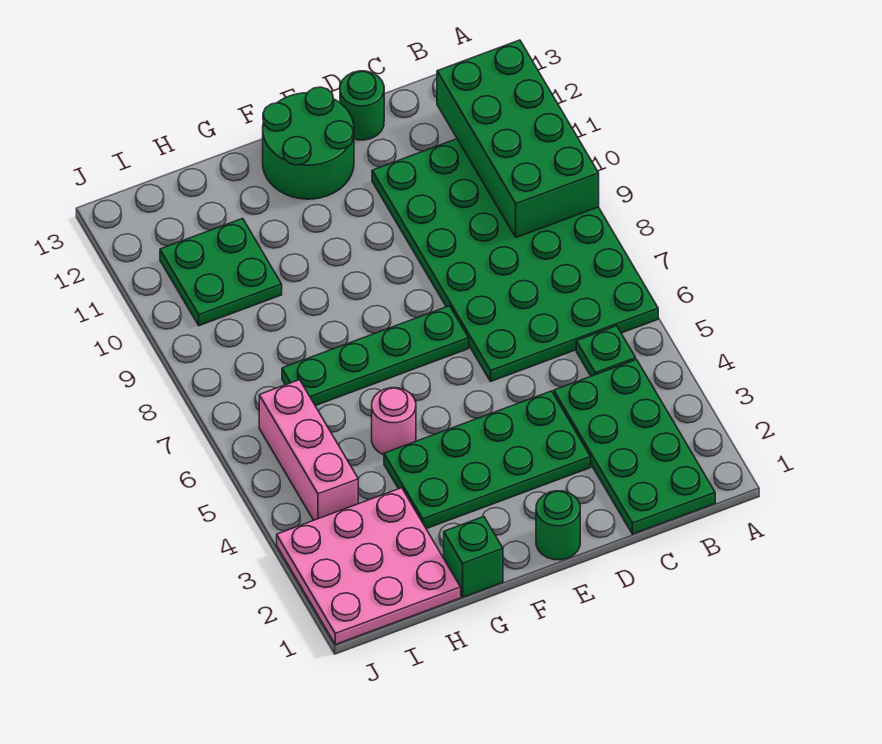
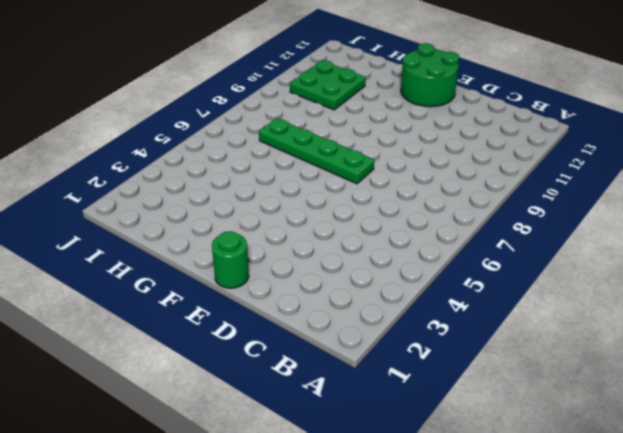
none -> green 4x6 plate [372,139,658,381]
none -> green 2x4 plate [554,360,715,534]
none -> green 1x1 plate [576,326,636,376]

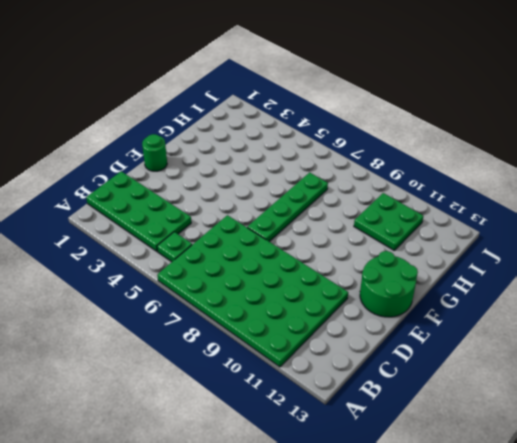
none -> green 2x4 plate [384,391,591,529]
none -> green 1x1 round brick [340,71,384,140]
none -> green 1x1 brick [444,517,503,597]

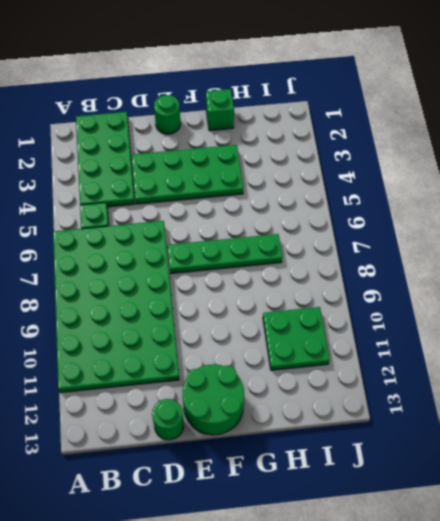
none -> pink 1x1 round brick [372,388,416,455]
none -> pink 3x3 plate [277,488,461,644]
none -> pink 1x3 brick [259,380,358,520]

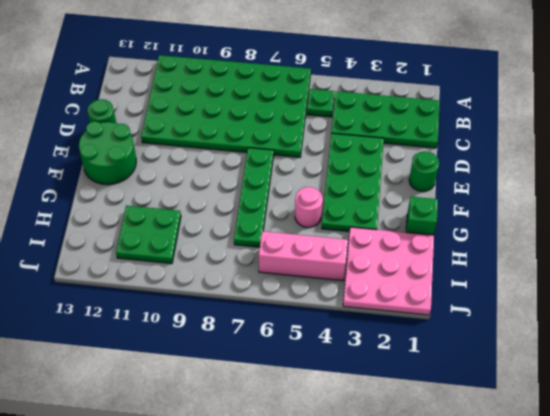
none -> green 2x4 brick [437,40,599,237]

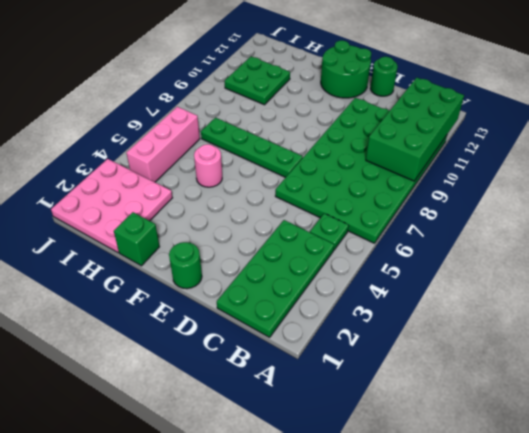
none -> green 2x4 plate [384,391,591,529]

